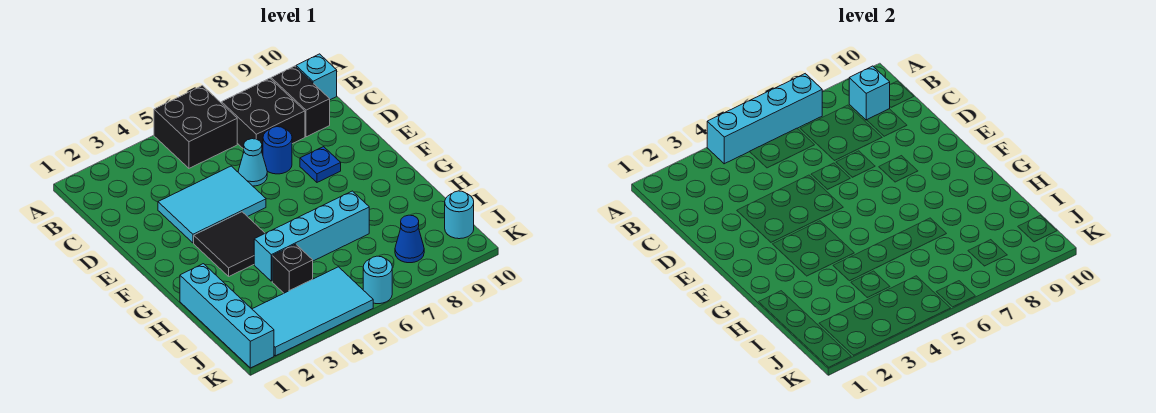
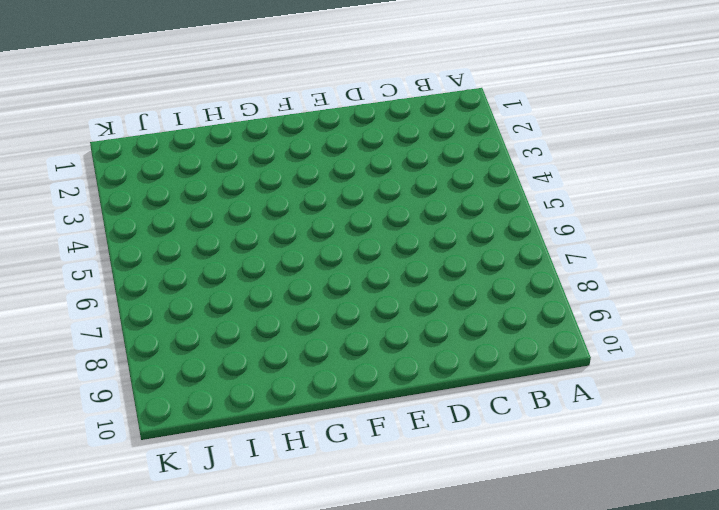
none -> black 2x2 brick [154,86,237,168]
none -> black 2x2 brick [222,78,305,154]
none -> black 1x2 brick [271,66,330,137]

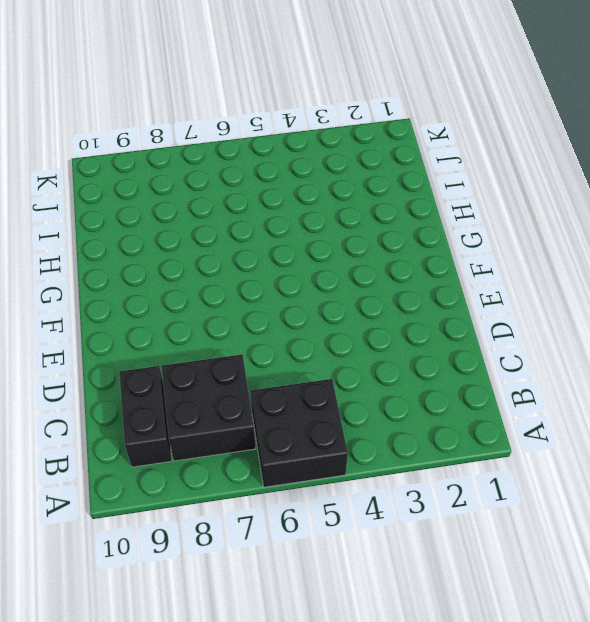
none -> cyan 1x1 brick [296,54,337,100]
none -> cyan 2x3 tile [158,166,266,243]
none -> cyan 1x1 cone [238,139,267,186]

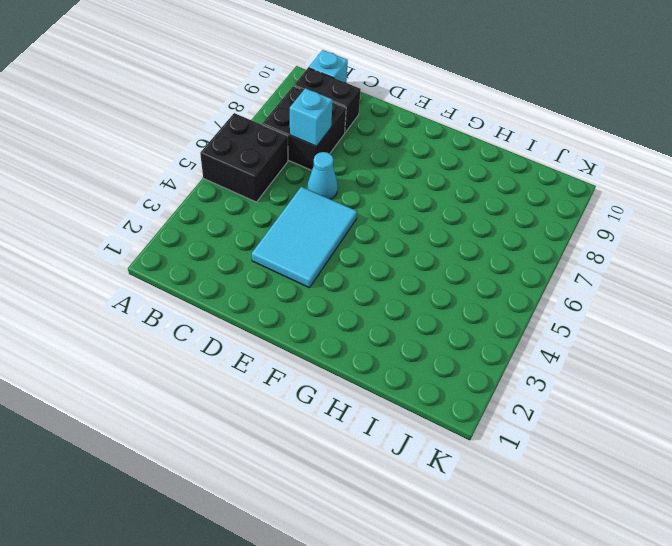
cyan 1x1 brick [290,88,333,146] -> cyan 1x1 brick moved to [849,66,890,120]
none -> blue 1x1 round brick [263,127,292,174]
none -> blue 1x1 plate [300,147,341,182]
none -> black 2x2 tile [194,212,265,276]

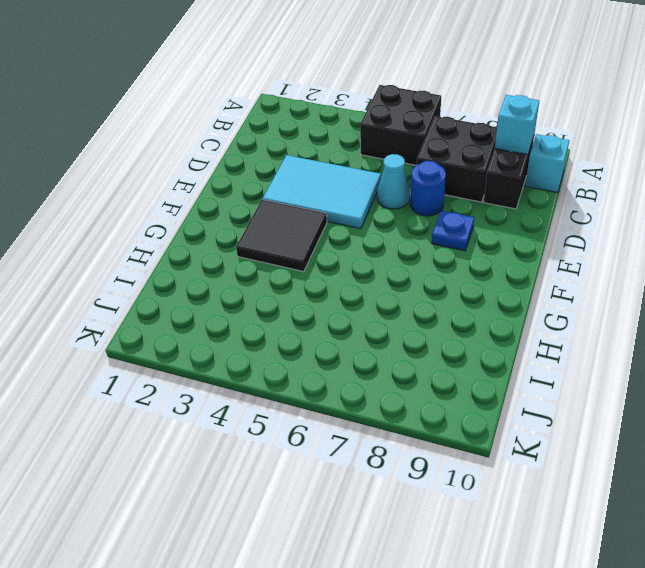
none -> cyan 1x4 brick [180,264,274,368]
none -> cyan 1x4 brick [254,191,369,281]
none -> black 1x1 brick [272,244,313,293]

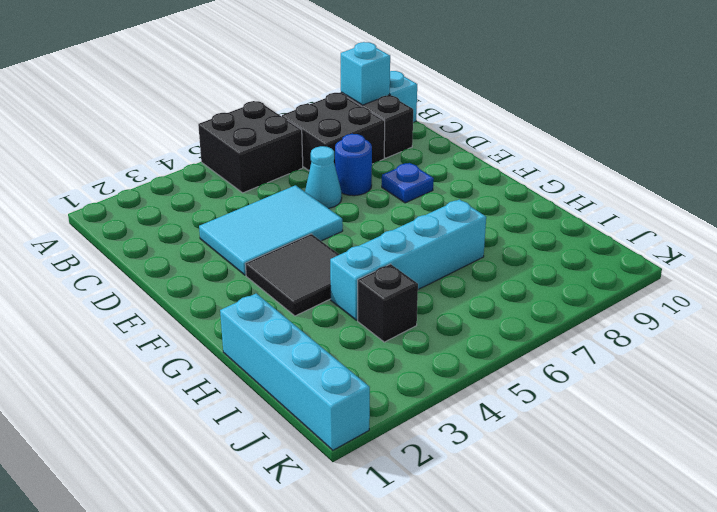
none -> cyan 2x4 tile [252,267,373,356]
none -> blue 1x1 cone [395,215,424,263]
none -> cyan 1x1 round brick [445,191,474,239]

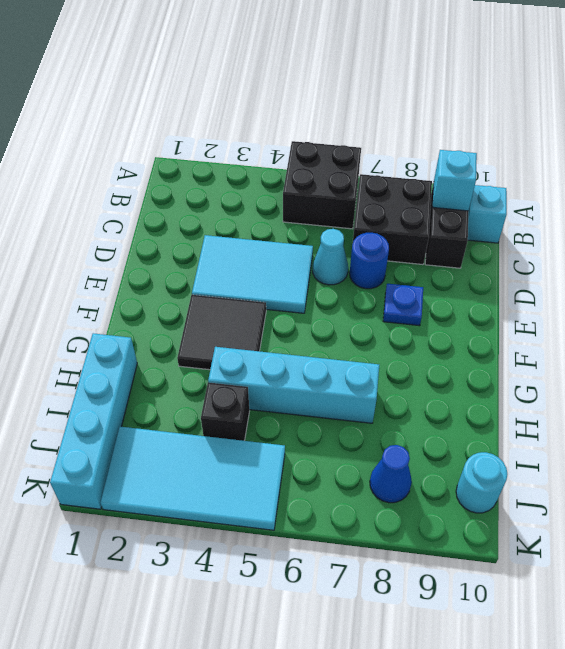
none -> cyan 1x1 round brick [363,256,392,304]
none -> cyan 1x4 brick [707,74,822,164]

